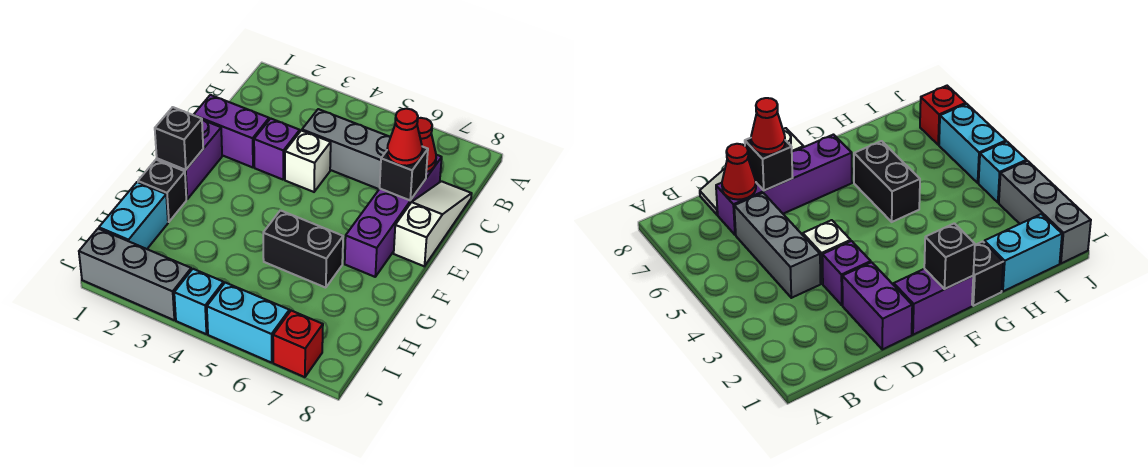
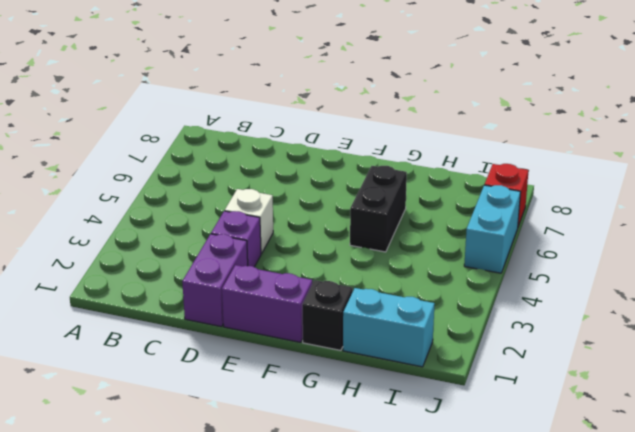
none -> grey 1x3 brick [302,109,391,189]
none -> purple 1x4 brick [345,155,442,277]
none -> white 1x3 slope [394,181,472,266]

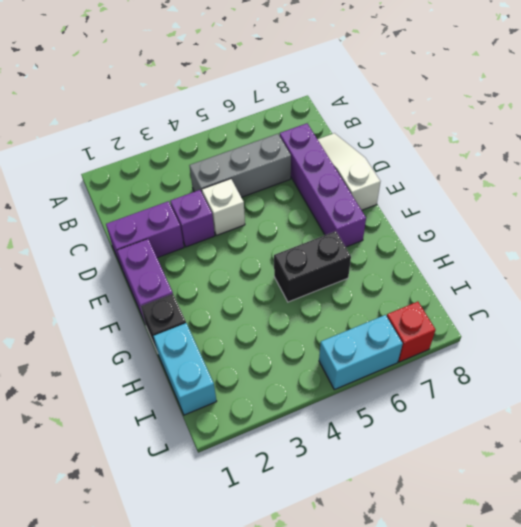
none -> grey 1x3 brick [79,229,191,320]
none -> cyan 1x1 brick [174,269,224,334]
none -> red 1x1 cone [417,118,436,172]

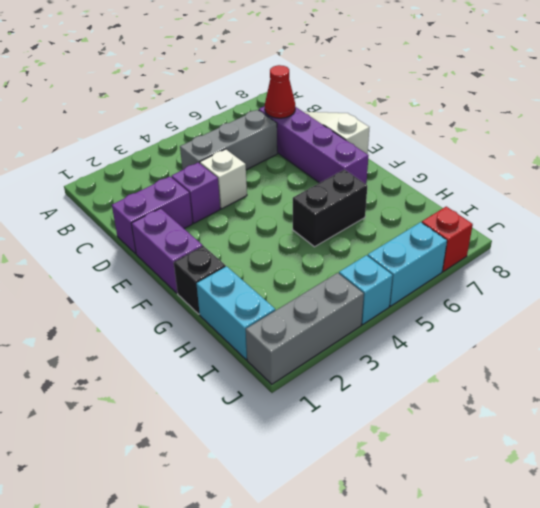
none -> black 1x1 brick [380,147,428,200]
none -> black 1x1 brick [155,107,203,170]
none -> red 1x1 cone [387,109,422,166]

